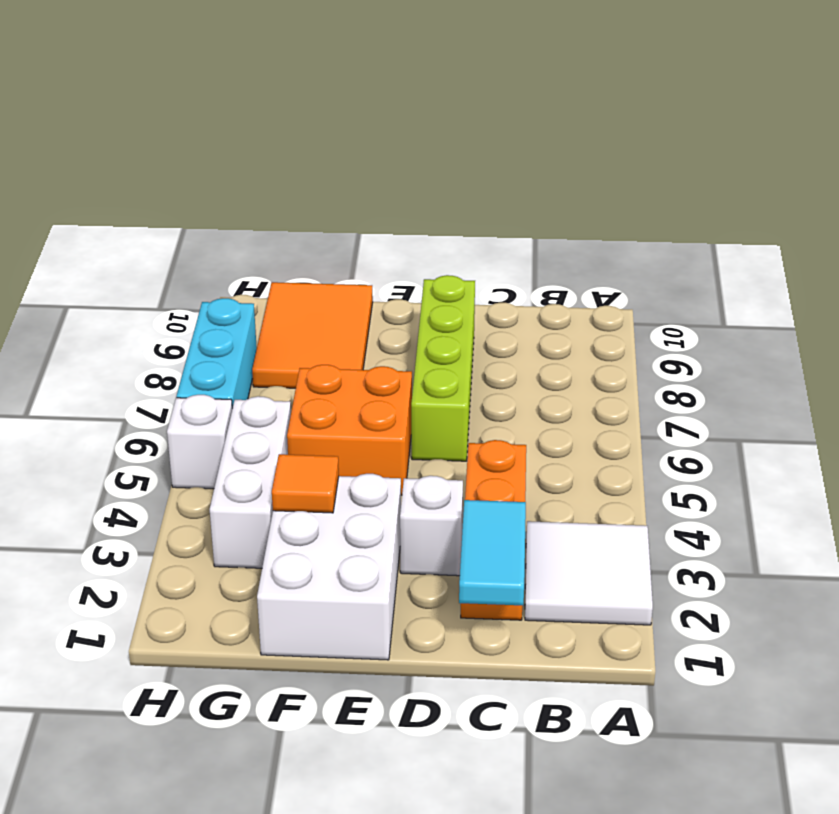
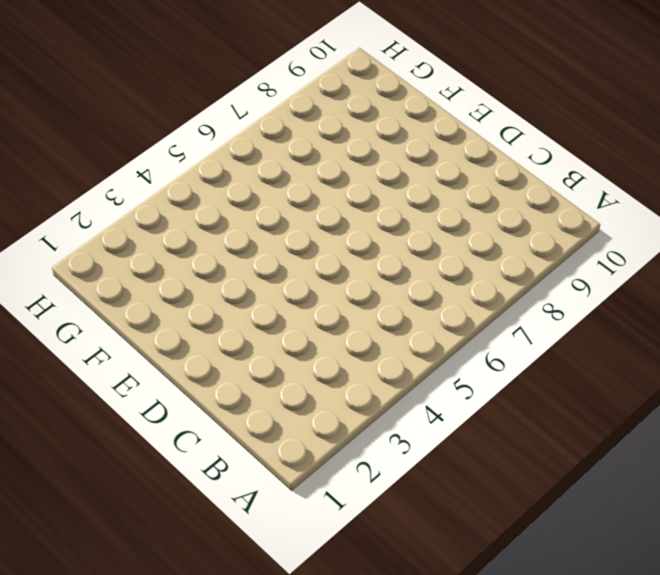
none -> white 2x2 tile [525,521,653,625]
none -> orange 1x3 brick [461,440,526,620]
none -> white 1x1 brick [400,476,463,576]

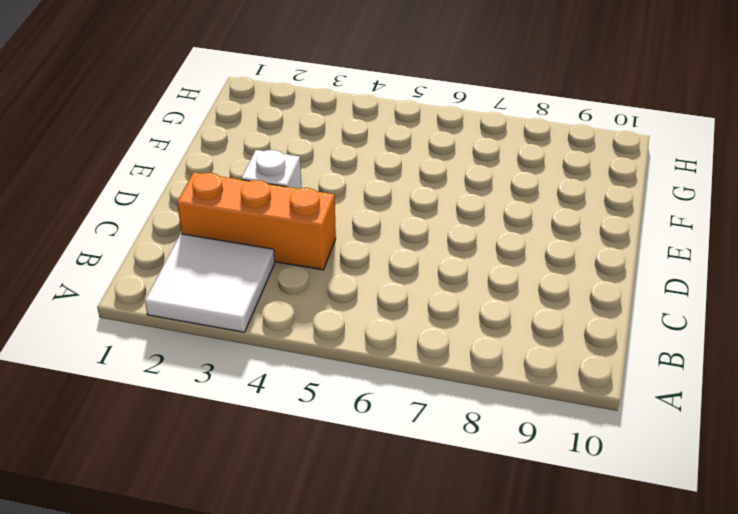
none -> lime 1x4 brick [411,275,475,461]
none -> white 2x3 brick [257,474,401,660]
none -> orange 2x2 brick [287,365,412,495]

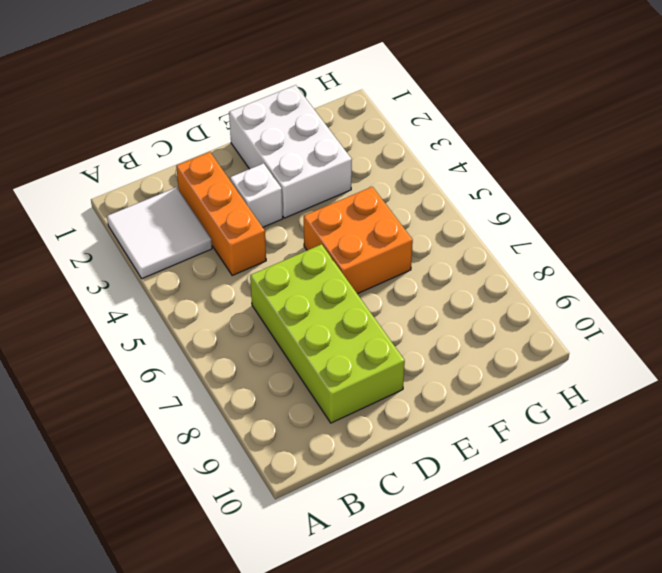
lime 2x4 brick [250,244,405,423] -> lime 1x4 brick [411,275,475,461]
none -> orange 2x3 tile [252,282,373,388]
none -> white 1x3 brick [210,396,291,568]
none -> white 1x1 brick [167,395,232,489]

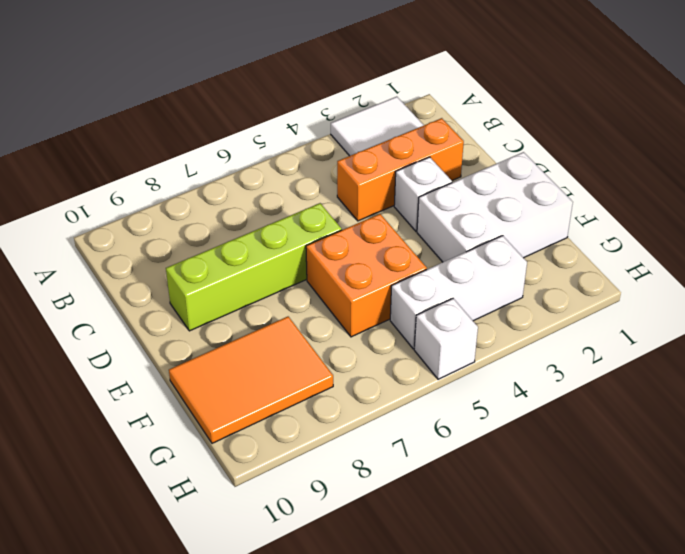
none -> cyan 1x3 brick [176,298,257,408]
none -> cyan 1x2 tile [459,500,526,605]
none -> orange 1x1 tile [272,454,339,513]

